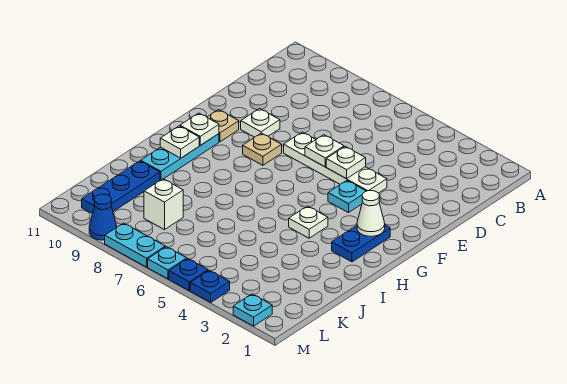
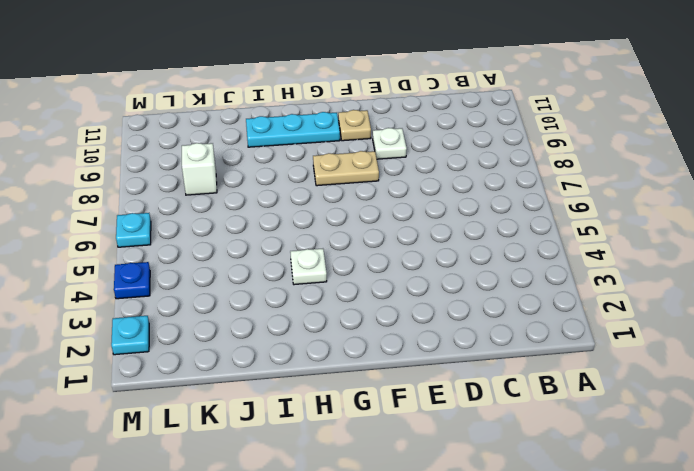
tan 1x2 plate [313,151,379,186] -> tan 1x1 plate [243,133,282,165]
none -> white 1x4 plate [284,132,387,193]
none -> cyan 1x1 plate [328,181,366,213]
none -> blue 1x2 plate [332,225,390,262]

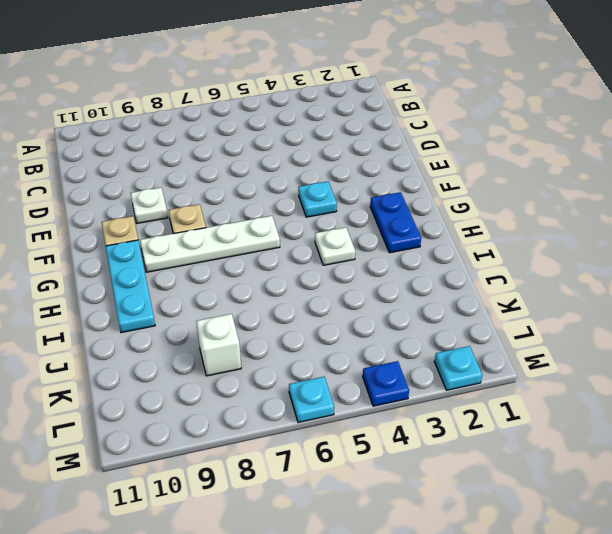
white 1x4 plate [140,216,280,272] -> white 1x4 plate moved to [284,132,387,193]
none -> blue 1x3 plate [82,161,160,214]
none -> blue 1x1 plate [169,259,208,291]
none -> cyan 1x2 plate [105,223,165,267]

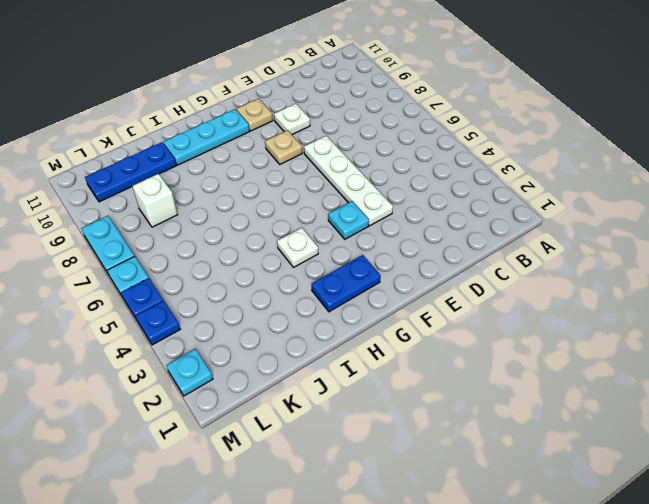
none -> blue 1x1 cone [89,194,117,240]
none -> white 1x1 plate [326,147,366,179]
none -> white 1x1 plate [305,135,344,167]

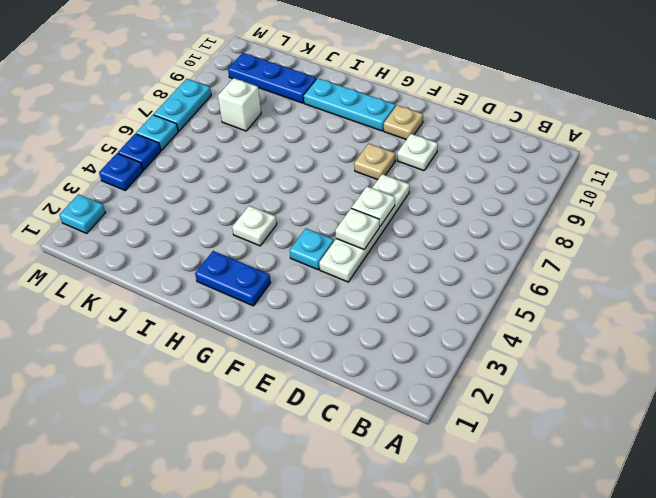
none -> blue 1x1 cone [89,194,117,240]
none -> white 1x1 cone [357,191,385,236]
none -> white 1x1 plate [180,113,219,145]

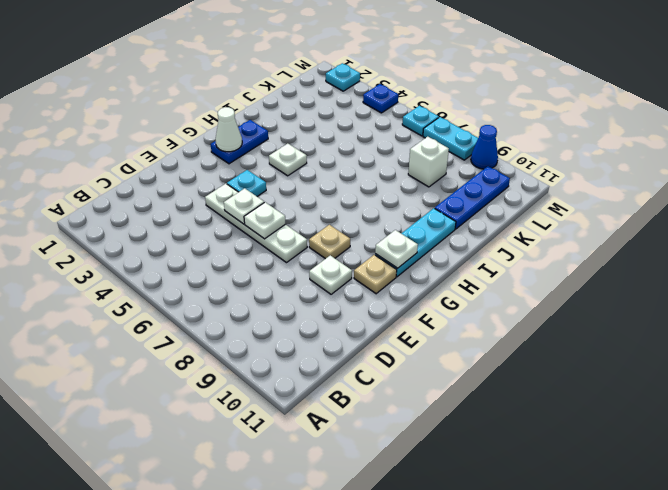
none -> blue 1x1 plate [169,259,208,291]
none -> white 1x1 plate [160,126,199,158]

